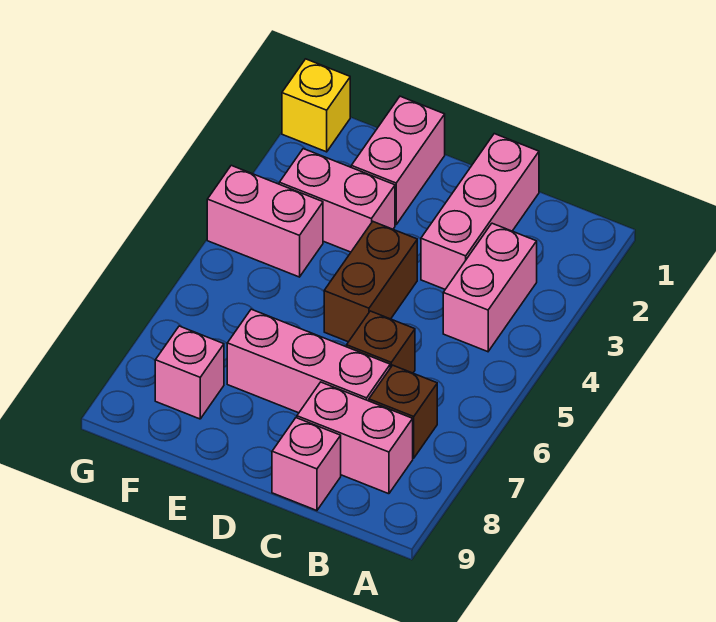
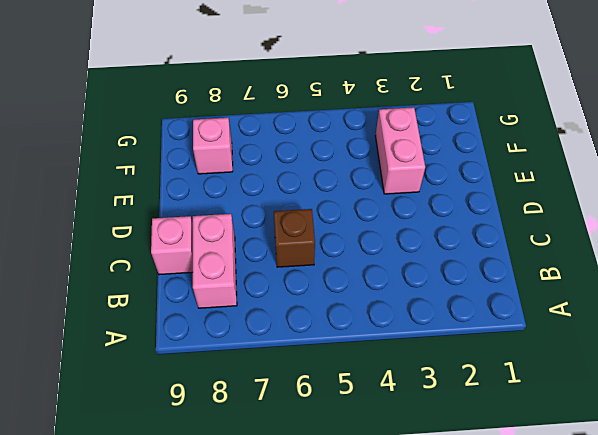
none -> pink 1x2 brick [443,223,537,352]
none -> brown 1x1 brick [369,365,437,458]
none -> pink 1x3 brick [421,134,539,289]

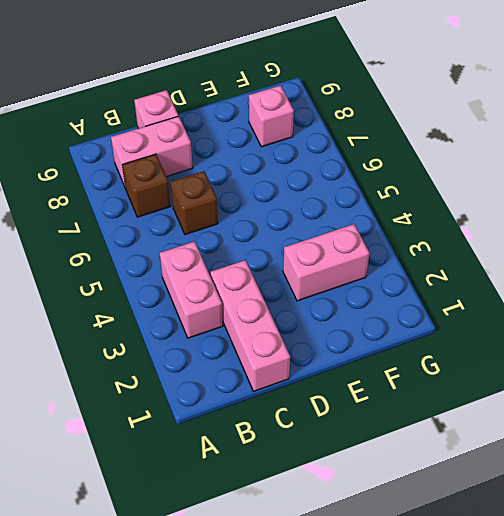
none -> pink 1x3 brick [227,309,390,413]
none -> brown 1x2 brick [324,222,417,342]
none -> pink 1x2 brick [351,96,445,225]

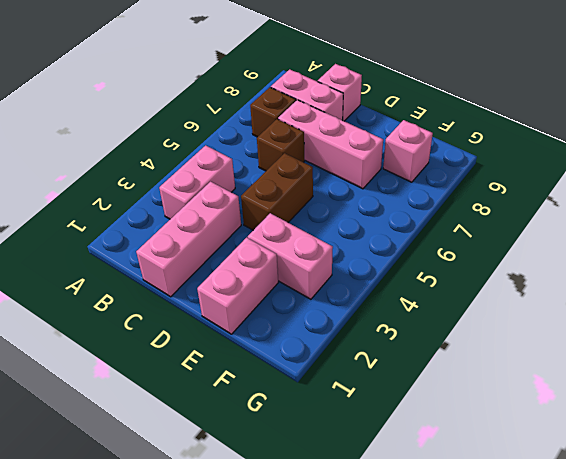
none -> pink 1x2 brick [207,165,323,277]
none -> yellow 1x1 brick [282,59,350,152]

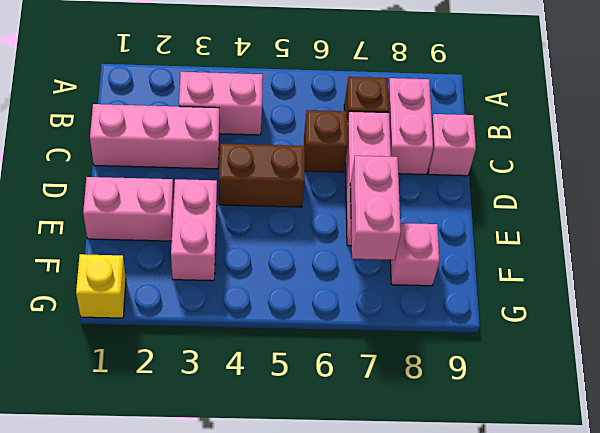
pink 1x2 brick [350,156,401,260] -> pink 1x2 brick moved to [207,165,323,277]

